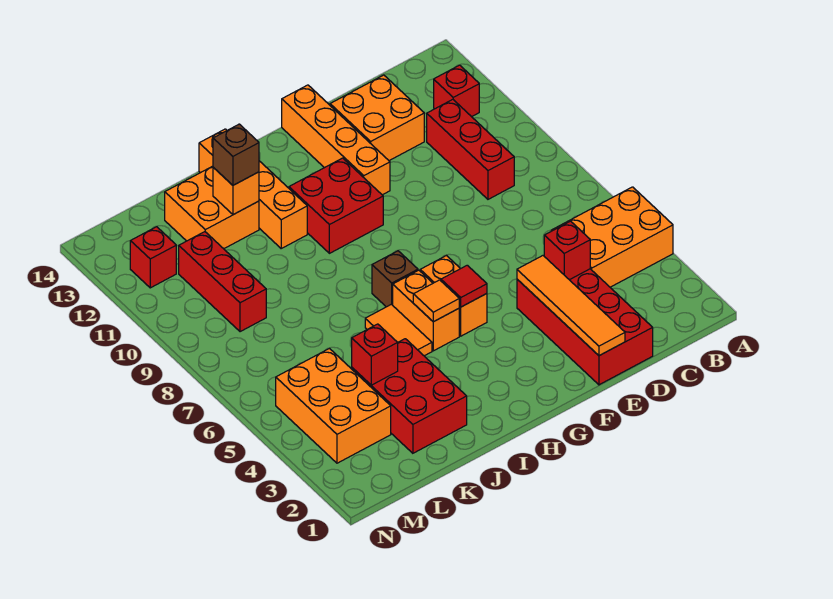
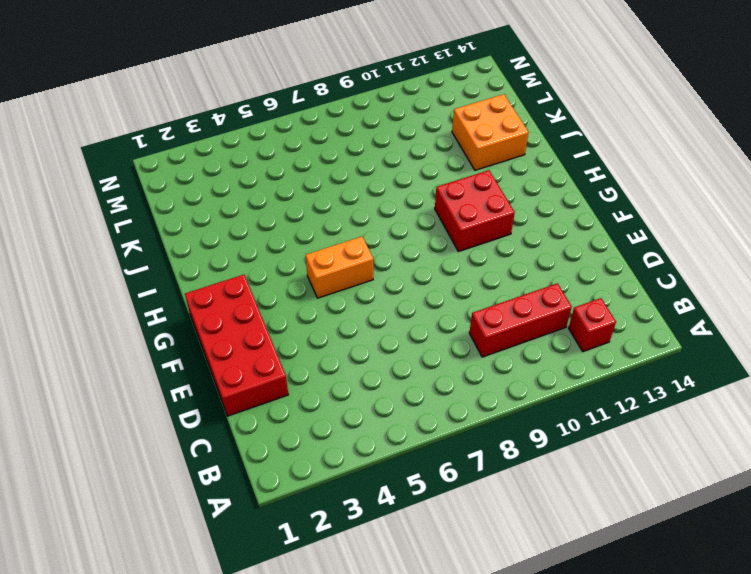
red 2x4 brick [185,275,288,416] -> red 2x4 brick turned to [517,269,653,385]
none -> orange 2x3 brick [551,187,673,287]
none -> orange 2x2 brick [330,75,424,161]
none -> orange 1x4 brick [282,85,390,195]

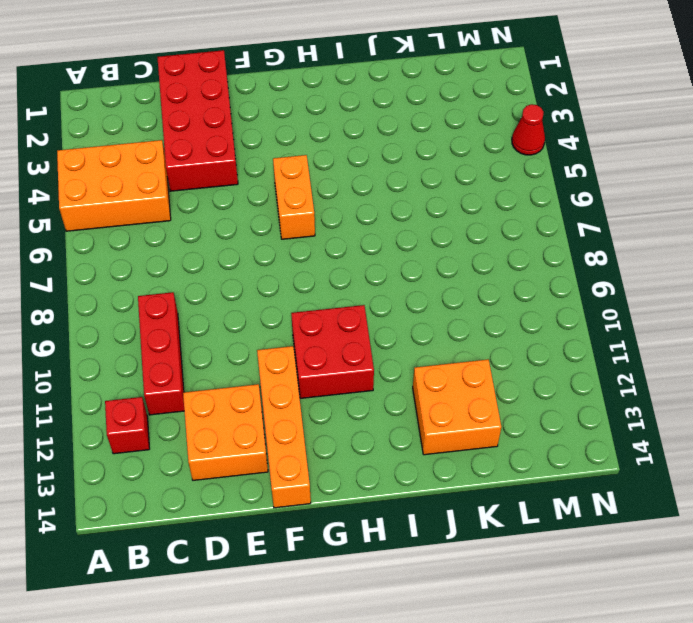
red 1x1 cone [512,104,545,155] -> none
none -> orange 1x2 brick [393,270,459,351]
none -> brown 1x1 brick [372,251,418,307]
none -> orange 1x2 tile [365,304,432,356]

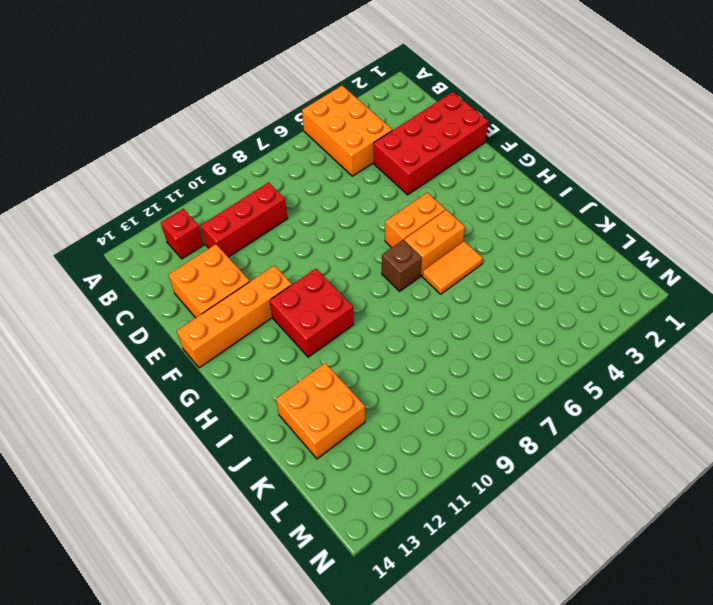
none -> orange 1x4 brick [199,129,307,248]
none -> red 2x3 brick [352,339,467,453]
none -> orange 2x3 brick [276,349,391,463]

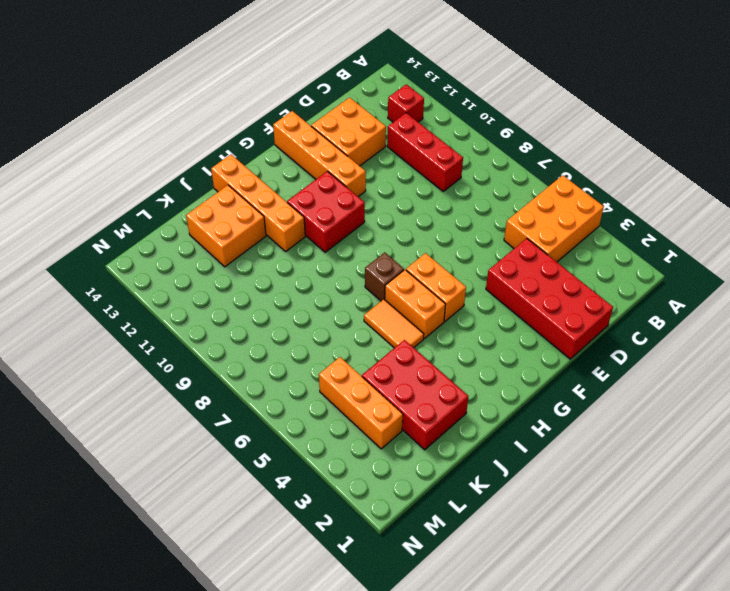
orange 1x3 brick [319,357,403,449] -> orange 2x3 brick [276,349,391,463]
none -> red 1x3 brick [179,232,266,332]
none -> red 1x1 brick [130,227,176,288]
none -> red 1x1 brick [544,221,590,280]

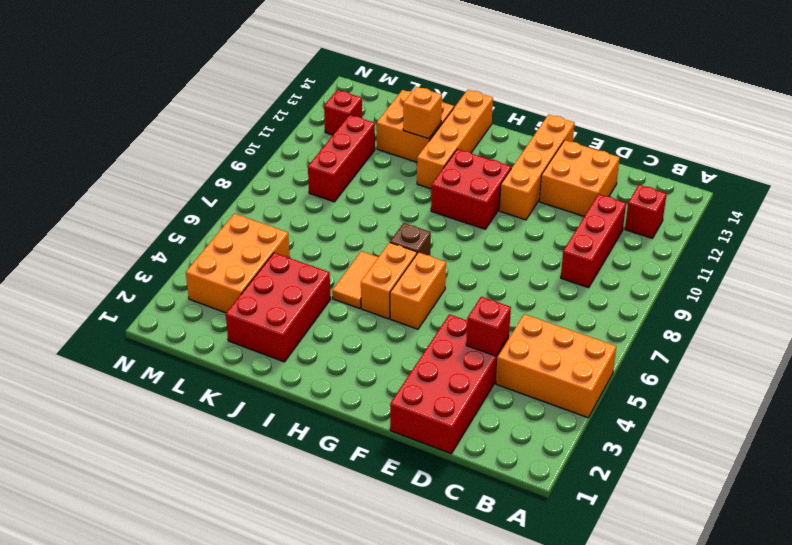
none -> orange 1x4 tile [517,256,625,356]
none -> red 1x1 tile [441,265,487,307]
none -> orange 1x1 tile [413,280,459,322]

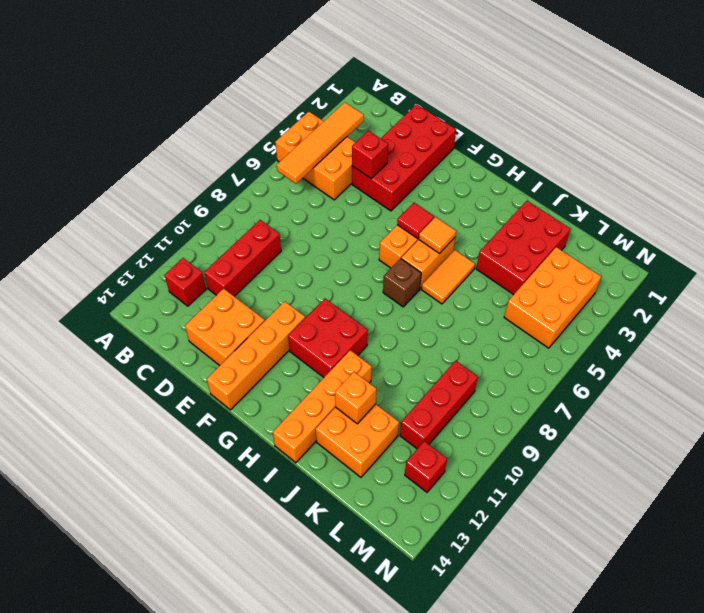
orange 1x4 tile [277,102,364,184] -> orange 1x4 tile moved to [517,256,625,356]
none -> red 1x1 brick [352,324,398,385]
none -> brown 1x1 brick [213,124,259,185]

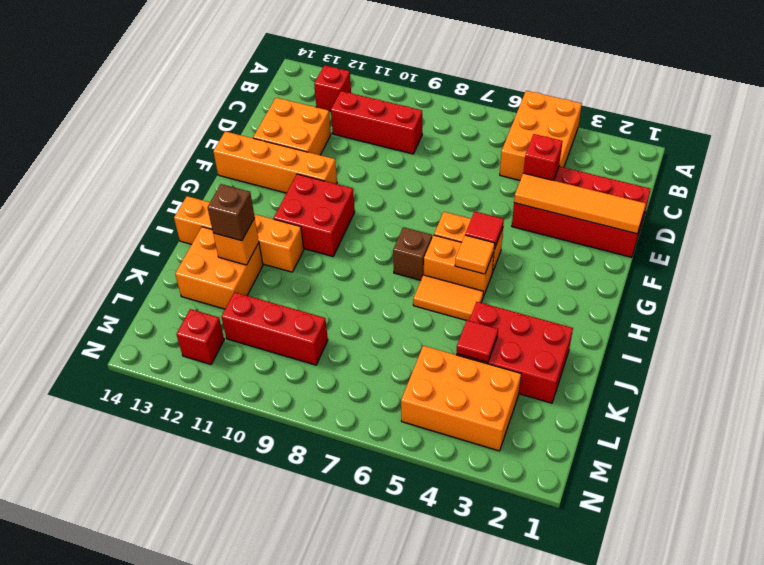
red 1x1 tile [457,320,498,362] -> red 1x1 brick [352,324,398,385]

